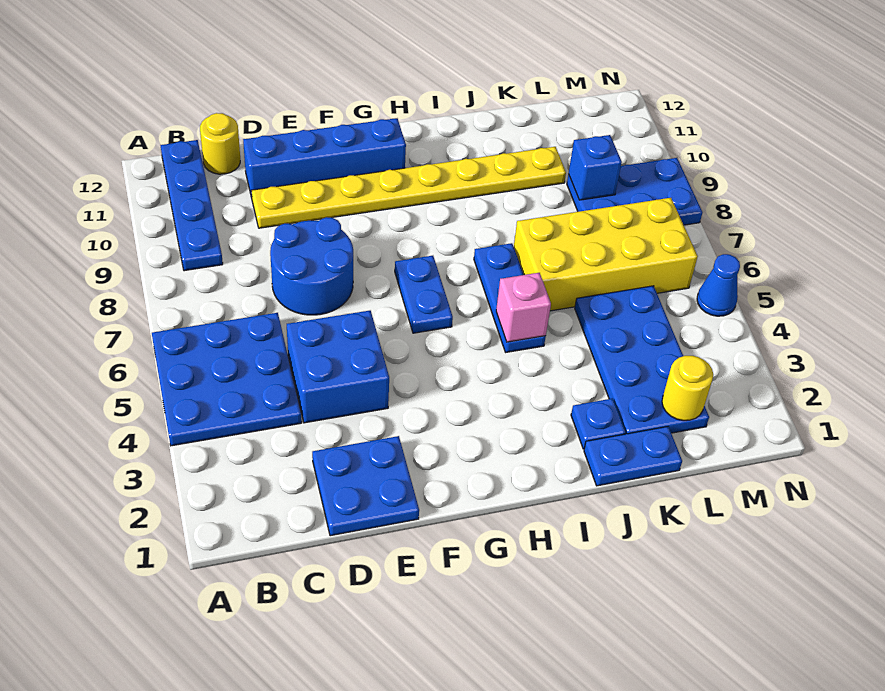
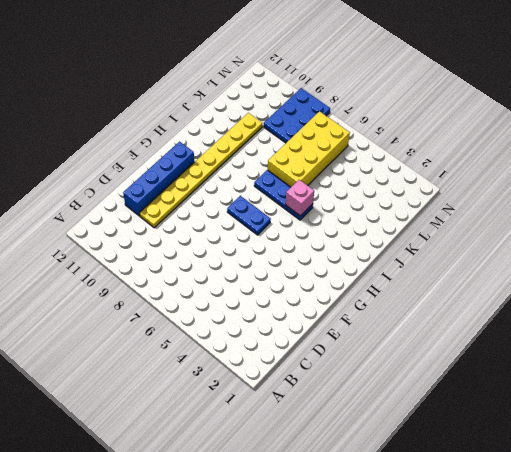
none -> blue 3x3 plate [152,313,302,446]
none -> blue 1x4 plate [161,140,223,271]
none -> yellow 1x1 round brick [200,113,240,174]

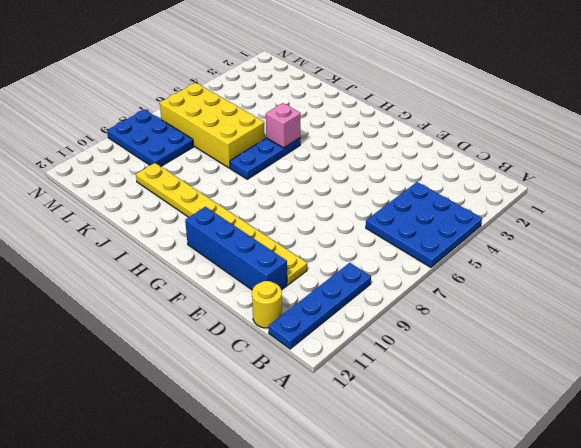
none -> blue 2x2 plate [312,436,419,536]
none -> blue 2x2 brick [287,311,389,423]
none -> blue 2x2 round brick [270,217,353,315]

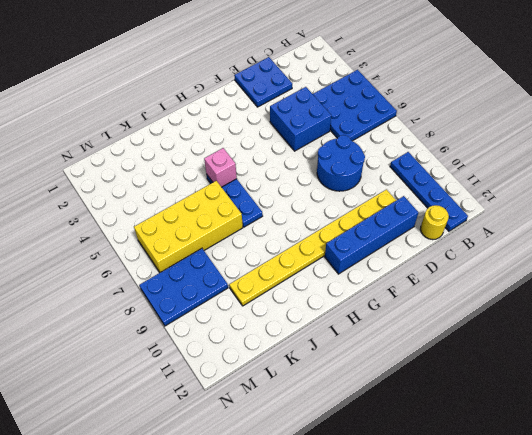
none -> blue 1x2 plate [395,256,453,333]
none -> blue 1x2 plate [584,427,682,486]
none -> blue 1x1 plate [571,398,626,449]

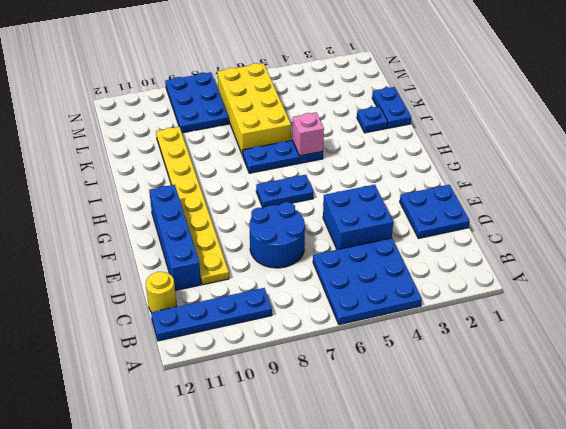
none -> blue 2x4 plate [575,286,709,434]
none -> blue 1x1 cone [697,254,740,316]
none -> yellow 1x1 round brick [662,356,713,421]

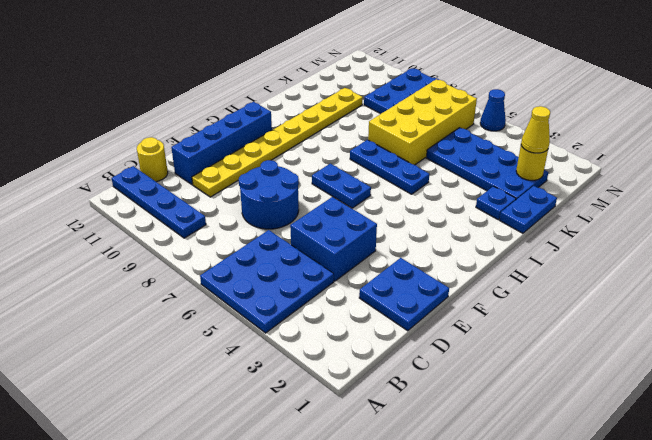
yellow 1x1 cone [521,106,550,153] -> none
none -> pink 1x1 brick [496,273,551,342]
none -> blue 1x1 brick [569,135,622,200]

